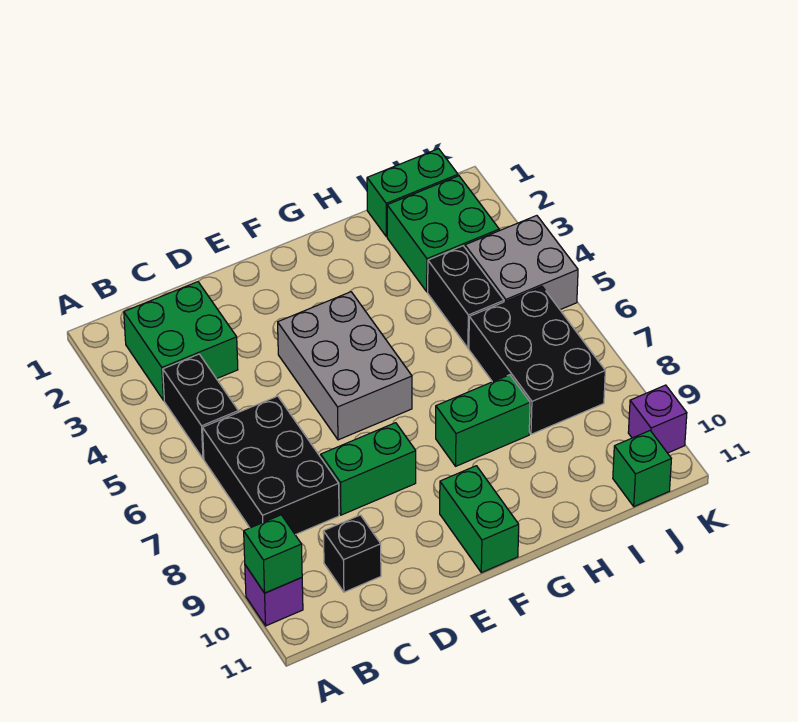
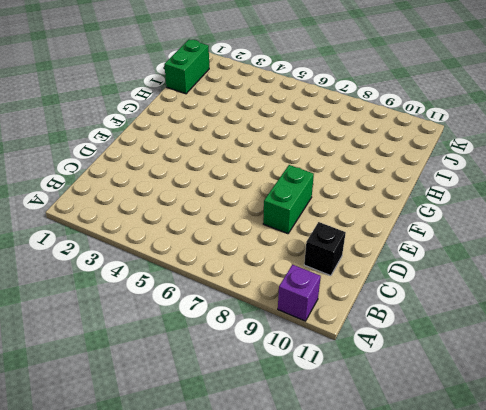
none -> green 2x2 brick [124,282,238,400]
none -> black 1x2 brick [163,354,238,459]
none -> black 2x3 brick [203,396,339,535]

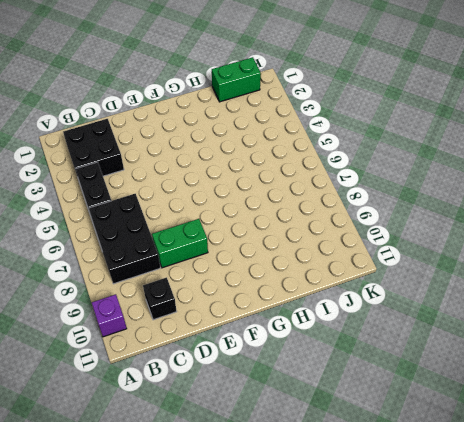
black 2x2 brick [63,119,124,177] -> green 2x2 brick [124,282,238,400]
none -> grey 2x3 brick [278,292,412,440]
none -> green 1x2 brick [440,466,519,573]
none -> green 1x2 brick [436,375,530,466]

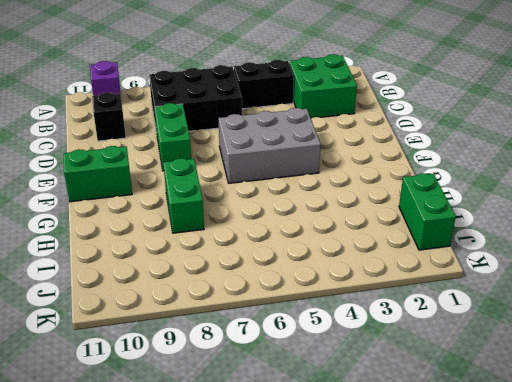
none -> green 2x2 brick [387,176,499,292]
none -> black 1x2 brick [428,246,504,348]
none -> black 2x3 brick [469,286,605,434]

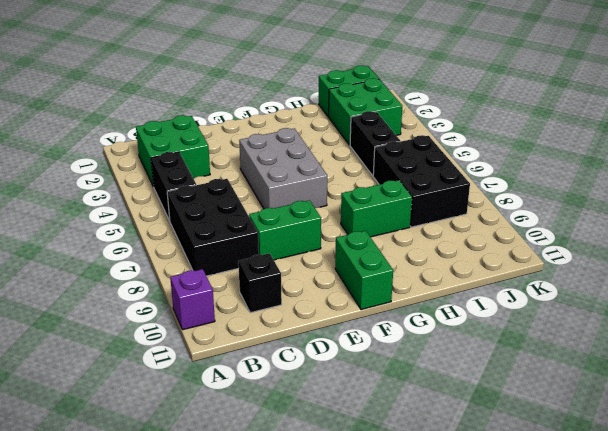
none -> grey 2x2 brick [465,216,578,310]
none -> green 1x1 brick [613,431,671,507]
none -> purple 1x1 brick [628,385,687,453]

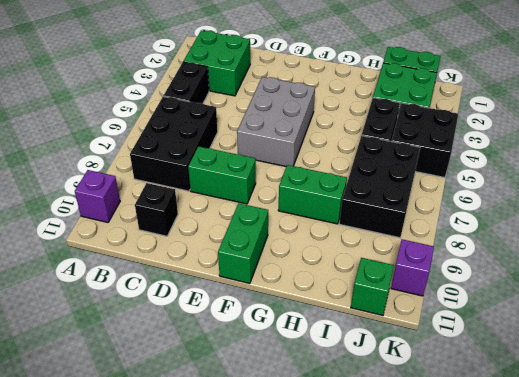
black 2x2 brick [391,103,458,178] -> grey 2x2 brick [465,216,578,310]
none -> green 1x1 brick [244,515,302,593]

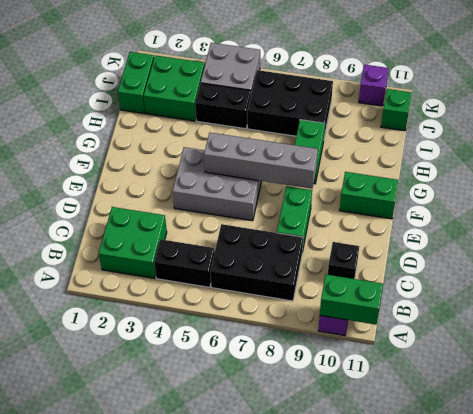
green 1x2 brick [320,275,383,325] -> green 1x1 brick [244,515,302,593]
grey 1x4 brick [204,133,318,189] -> none

